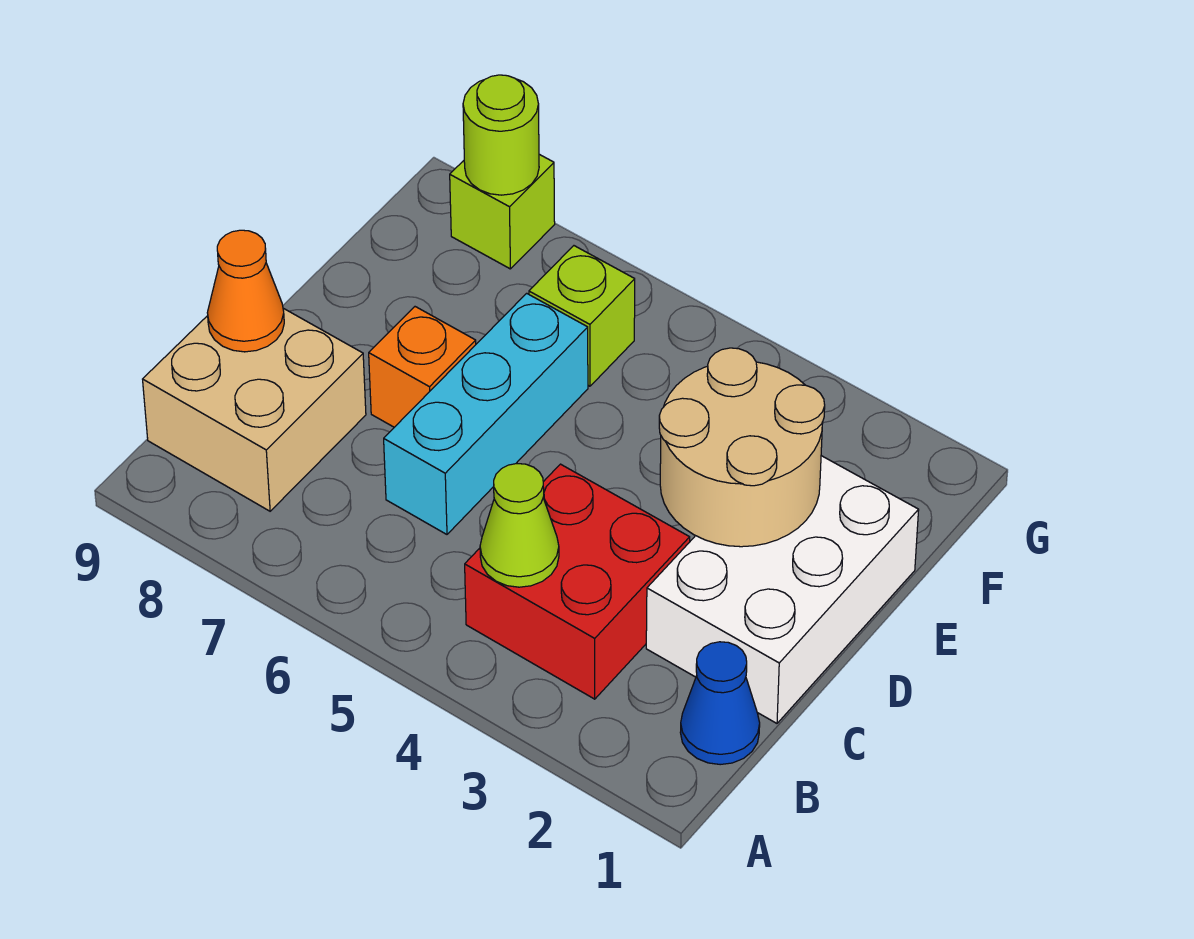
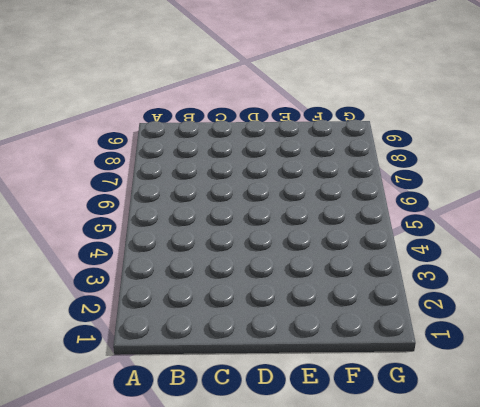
none -> blue 1x1 cone [680,642,760,765]
none -> red 2x2 brick [465,464,690,699]
none -> tan 2x2 brick [143,308,366,511]

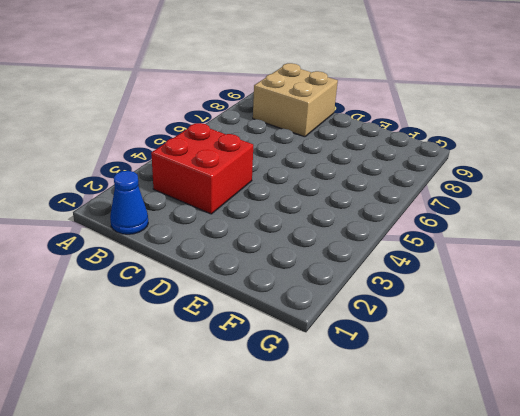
none -> white 2x3 brick [646,456,919,723]
none -> cyan 1x3 brick [384,293,588,534]
none -> orange 1x1 brick [369,307,476,427]

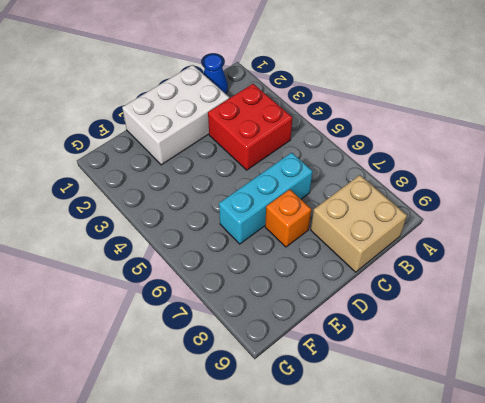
none -> lime 1x1 brick [529,246,635,386]
none -> lime 1x1 brick [450,154,555,269]
none -> lime 1x1 cone [480,464,559,587]

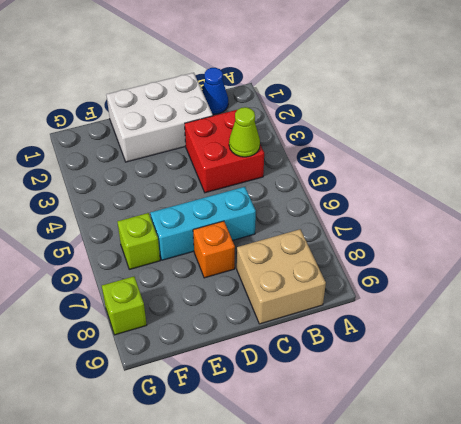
none -> orange 1x1 cone [207,230,284,352]
none -> tan 2x2 round brick [659,348,825,547]
none -> lime 1x1 round brick [463,75,539,195]

